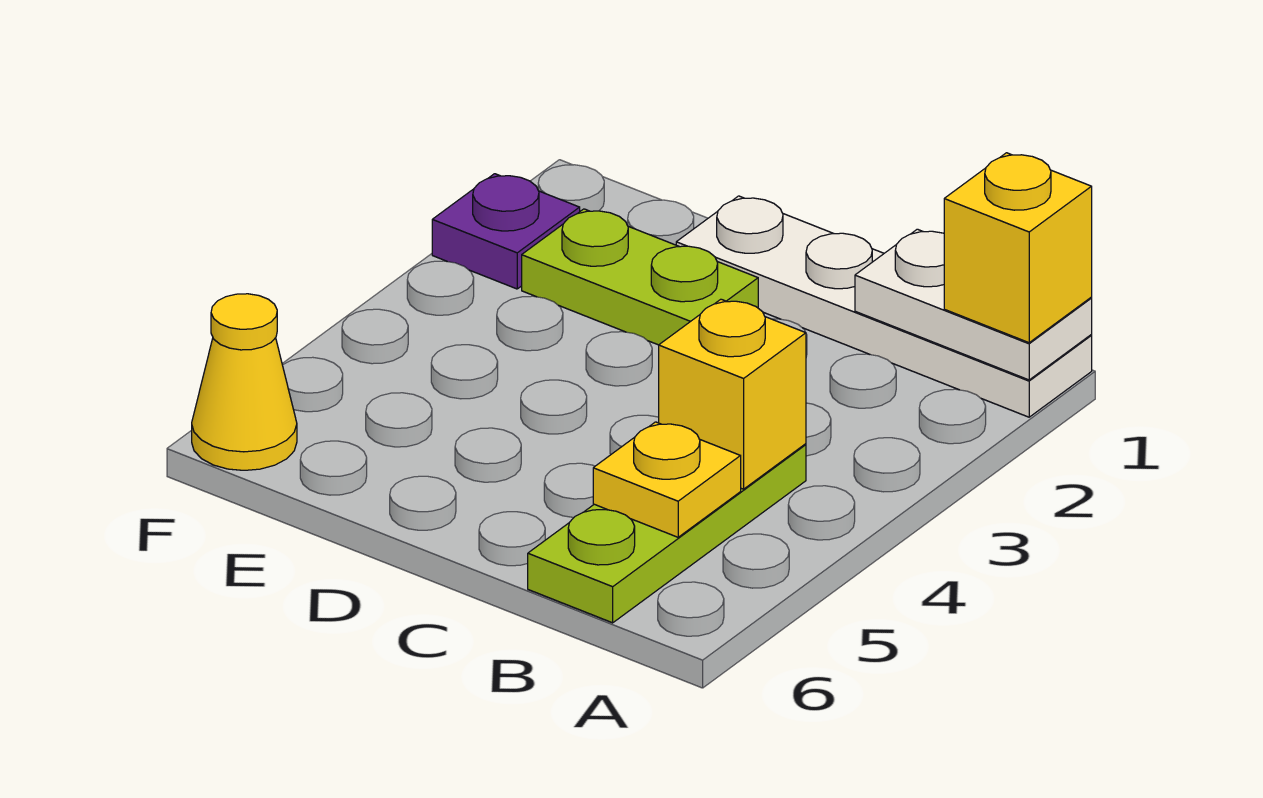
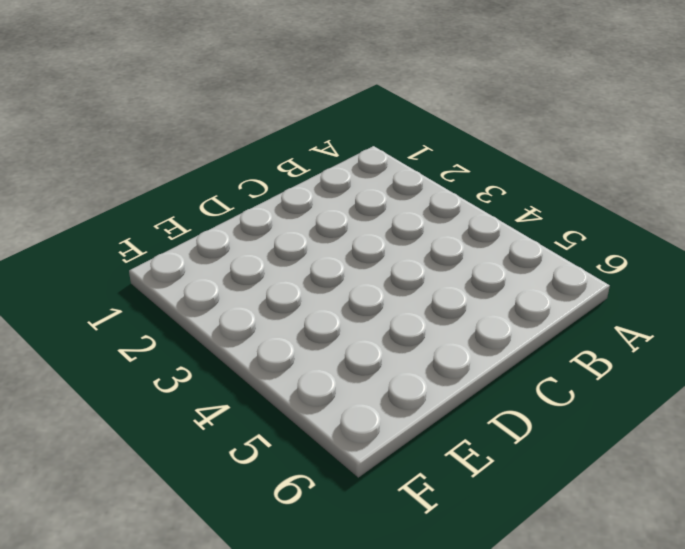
none -> white 1x4 plate [676,196,1092,417]
none -> lime 1x3 plate [528,444,806,623]

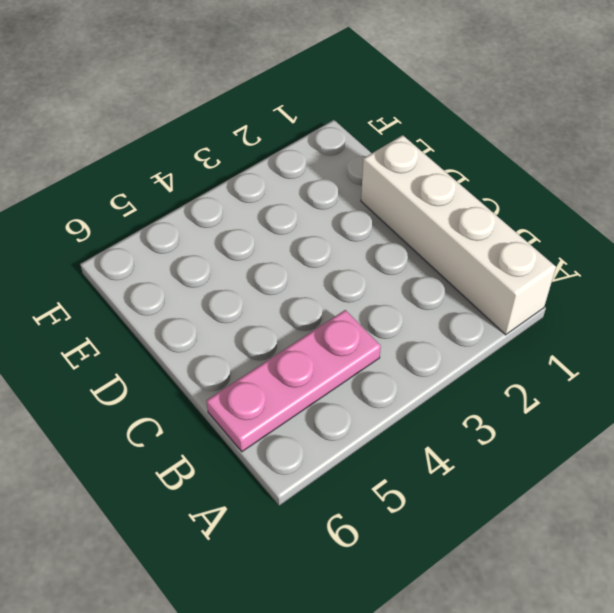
white 1x4 brick [361,135,556,335] -> white 1x4 plate [676,196,1092,417]
pink 1x3 plate [207,310,381,452] -> lime 1x3 plate [528,444,806,623]
none -> lime 1x2 plate [522,209,758,345]
none -> purple 1x1 plate [432,174,580,289]

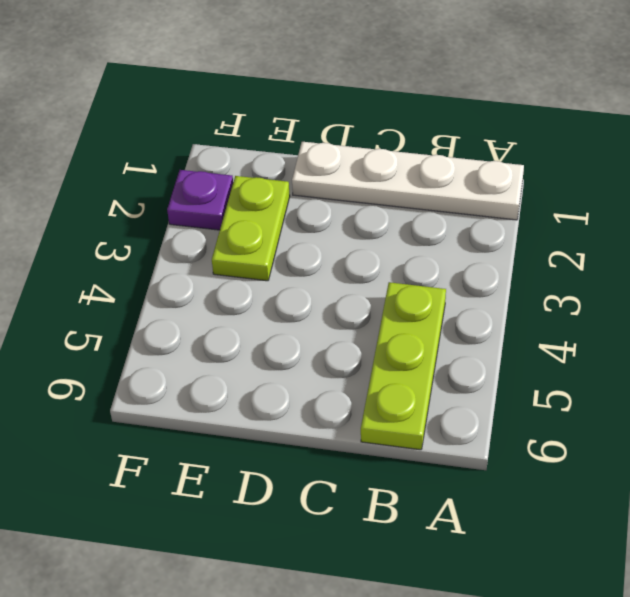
lime 1x2 plate [212,176,290,281] -> lime 1x2 plate turned to [522,209,758,345]
none -> yellow 1x1 cone [192,294,297,470]
none -> white 1x2 plate [855,229,1092,380]

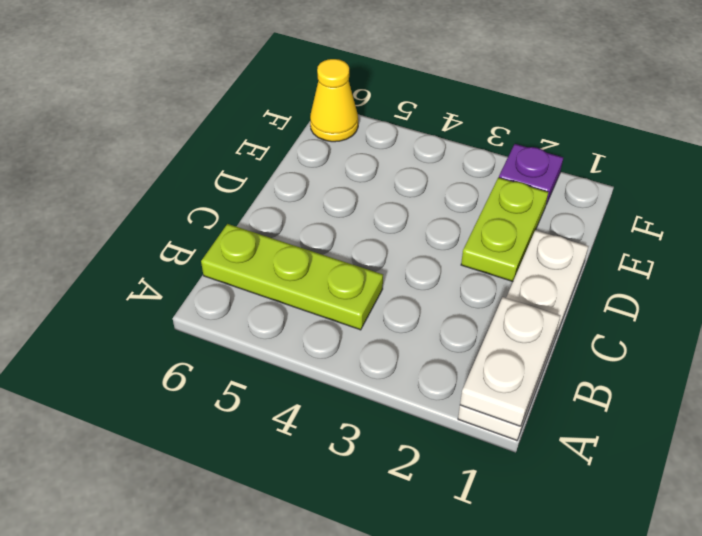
none -> yellow 1x1 brick [659,299,806,489]
none -> yellow 1x1 plate [593,422,741,537]

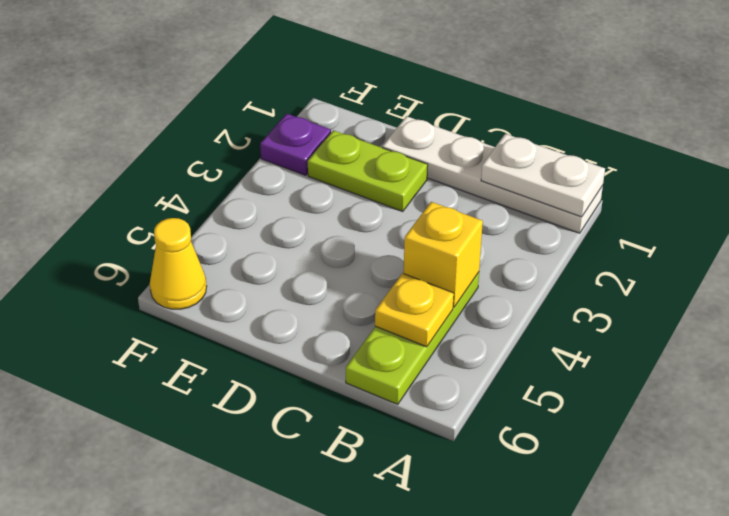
none -> yellow 1x1 brick [944,153,1092,343]

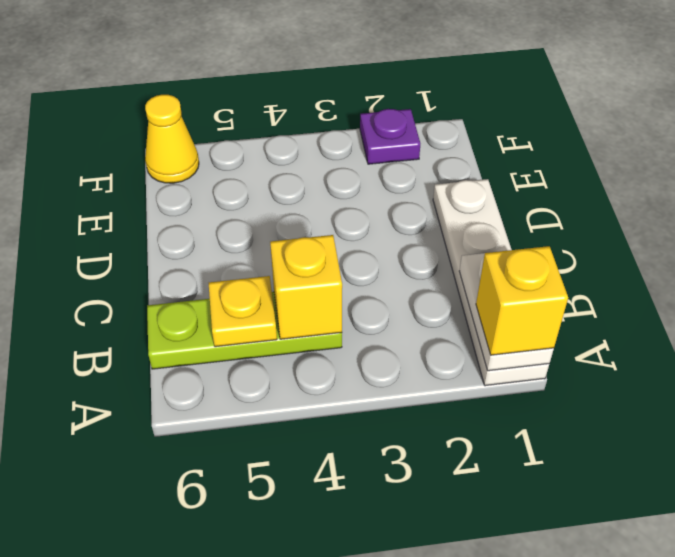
none -> lime 1x2 plate [522,209,758,345]

